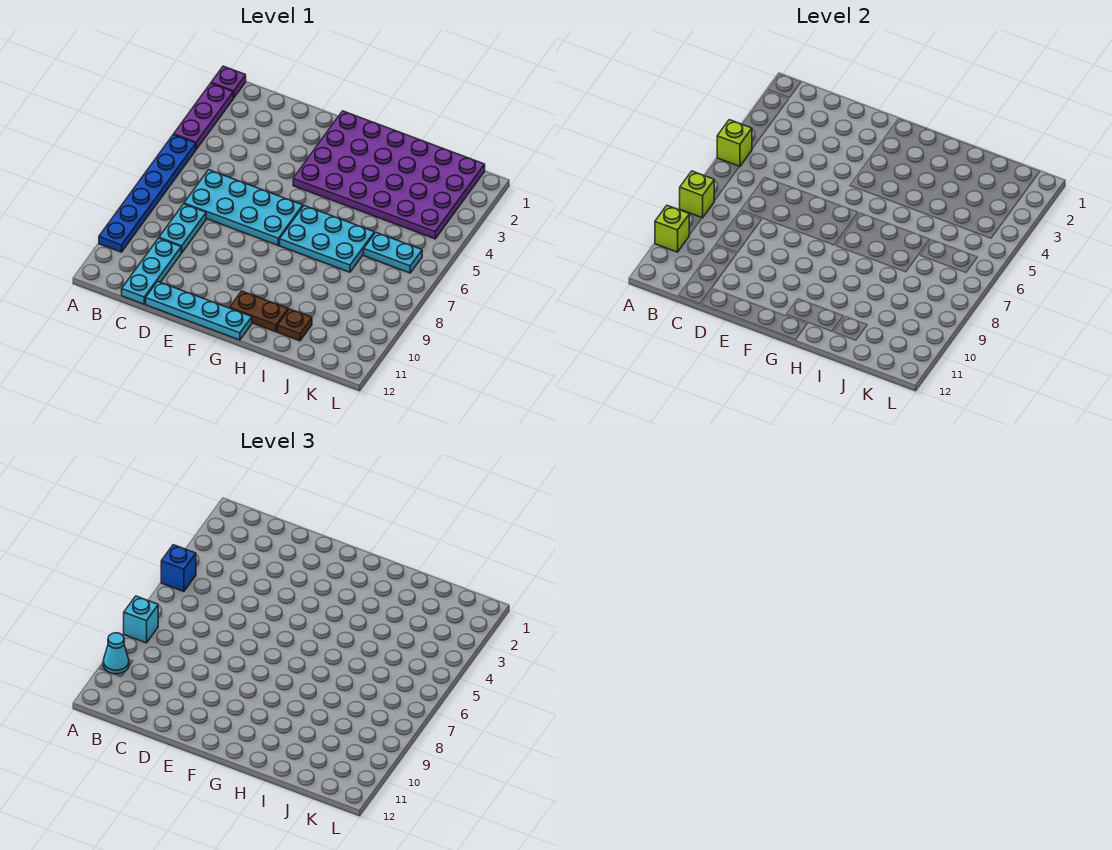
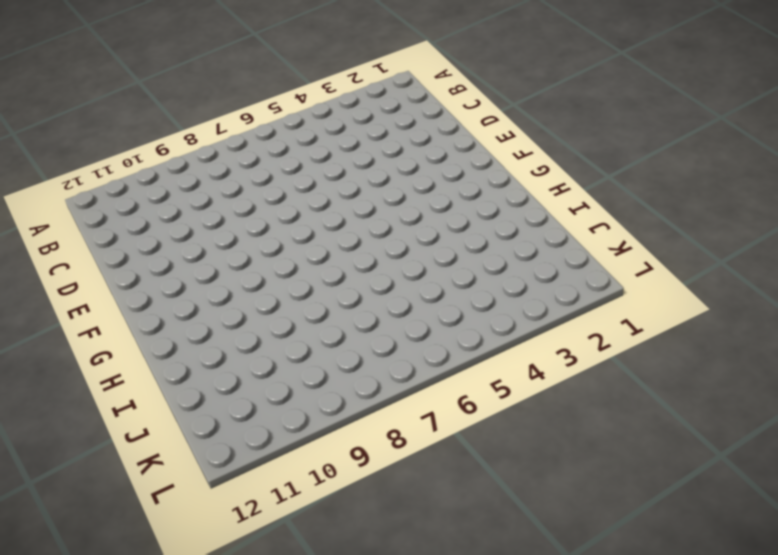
none -> purple 1x1 plate [211,66,246,98]
none -> purple 1x3 plate [174,83,233,149]
none -> blue 1x6 plate [99,135,196,252]

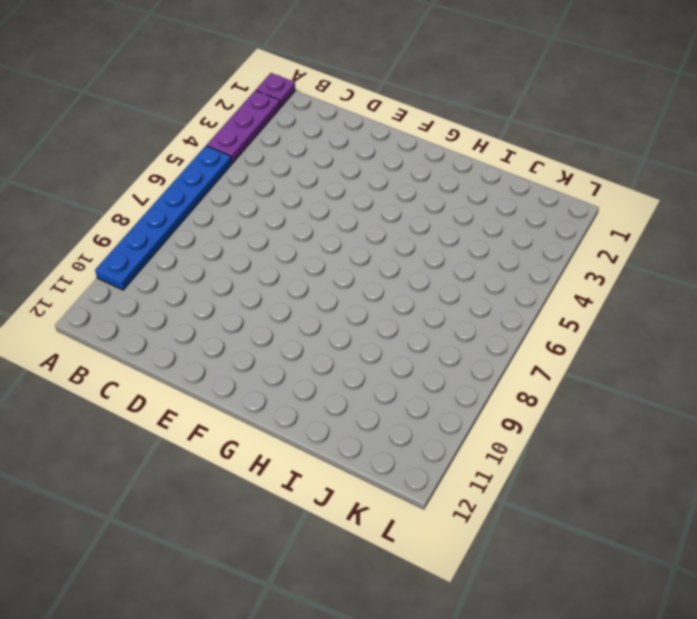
none -> cyan 2x4 plate [184,170,303,245]
none -> cyan 1x2 plate [159,204,206,253]
none -> cyan 1x3 plate [122,238,181,304]

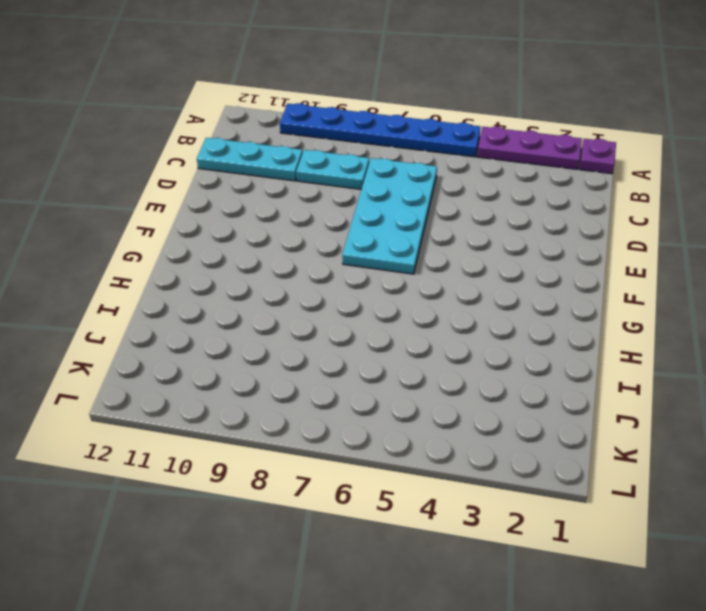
none -> cyan 1x4 plate [146,281,252,340]
none -> purple 4x6 plate [293,111,485,239]
none -> cyan 2x3 plate [280,206,374,272]

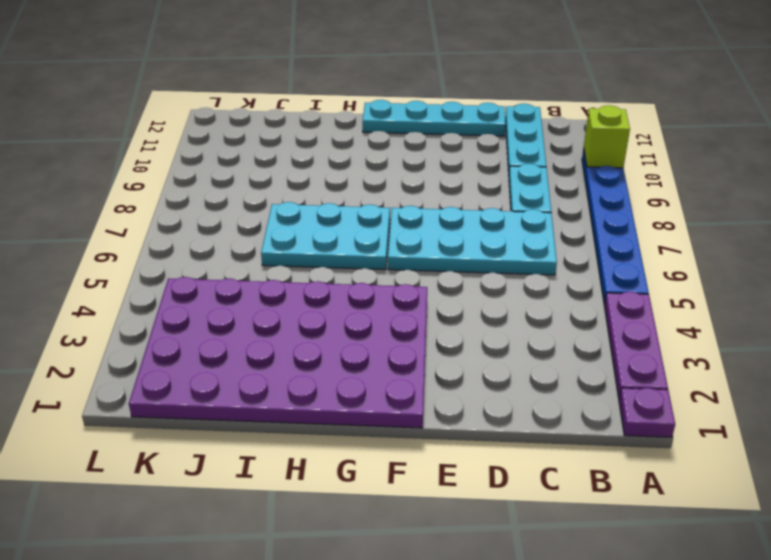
none -> brown 1x2 plate [230,291,288,332]
none -> brown 1x1 plate [277,309,312,341]
none -> cyan 1x2 plate [364,233,422,273]

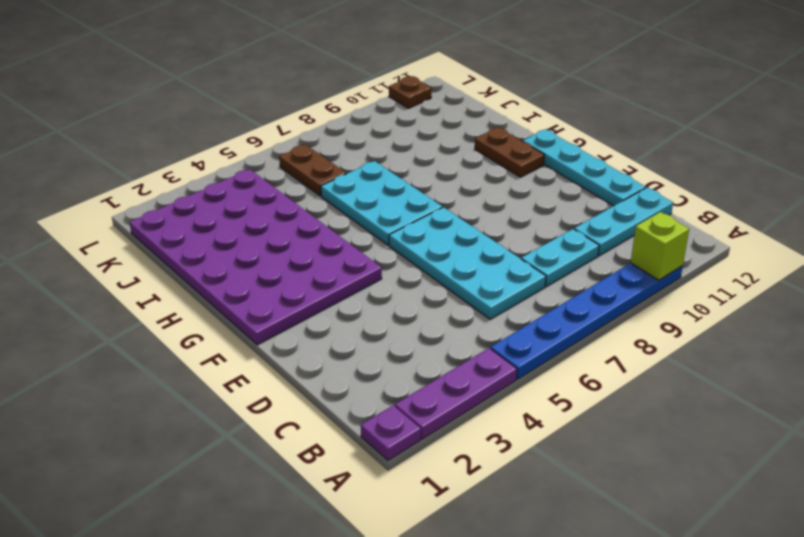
brown 1x2 plate [279,144,346,196] -> cyan 1x2 plate [364,233,422,273]
brown 1x1 plate [389,76,431,108] -> brown 1x1 plate moved to [277,309,312,341]
none -> lime 1x1 brick [717,120,752,167]
none -> lime 1x1 brick [680,171,714,218]
none -> blue 1x1 brick [161,545,196,592]

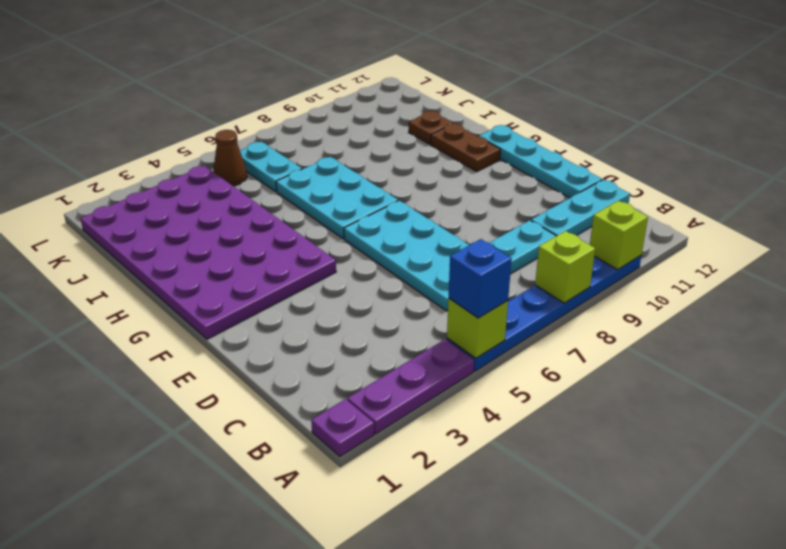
brown 1x1 cone [213,130,247,186] -> none
none -> cyan 1x1 brick [124,596,158,643]
none -> cyan 1x1 cone [103,633,129,674]

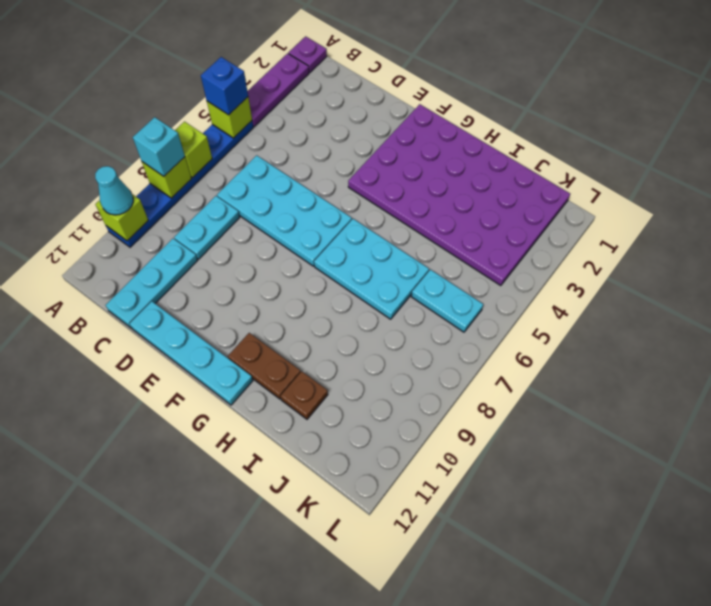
lime 1x1 brick [175,122,212,178] -> none

